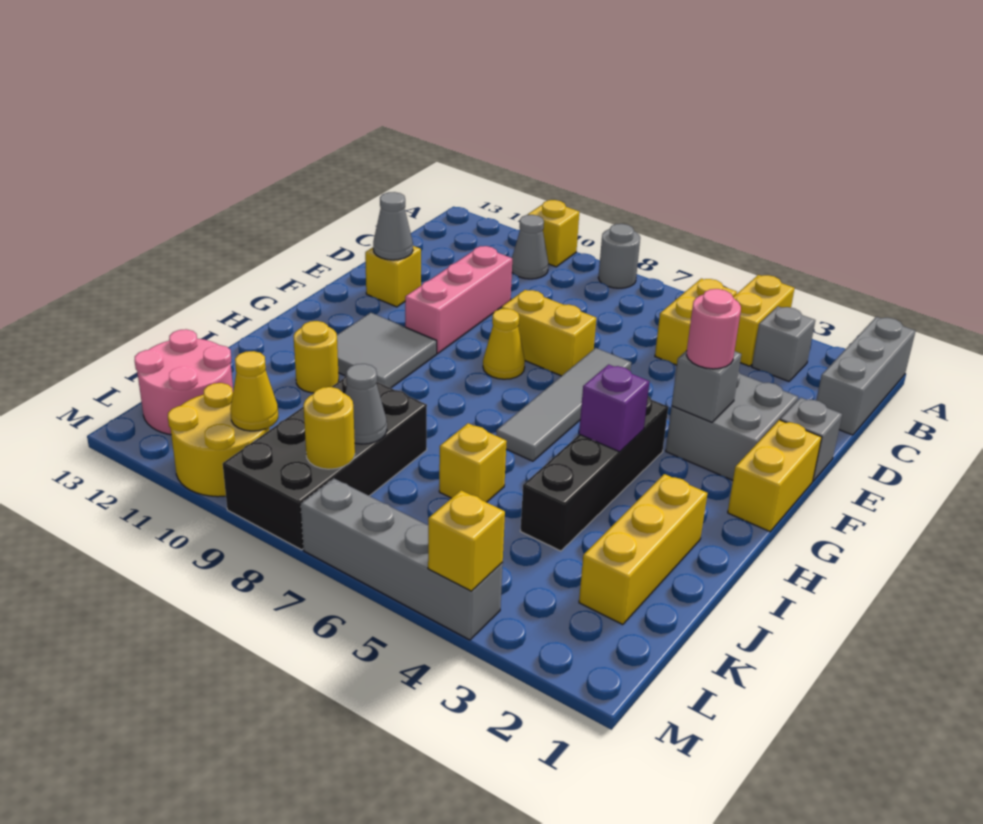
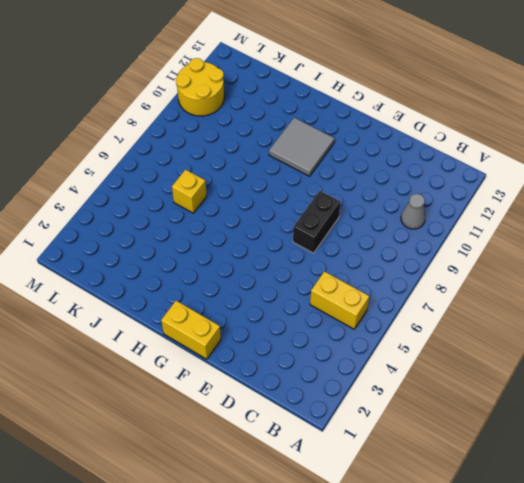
black 1x2 brick [293,191,341,253] -> yellow 1x2 brick [502,290,596,376]
none -> grey 1x3 brick [816,317,916,435]
none -> yellow 1x2 brick [733,275,795,366]
none -> grey 1x1 round brick [598,224,640,288]
none -> yellow 1x1 brick [527,200,579,267]

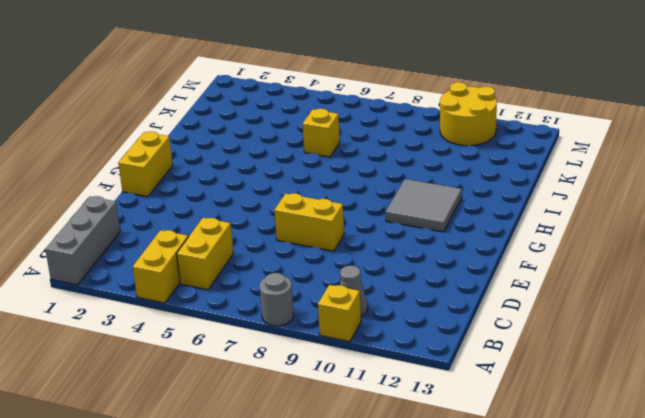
none -> grey 1x1 brick [752,306,815,381]
none -> pink 1x3 brick [405,246,512,353]
none -> grey 1x1 brick [780,398,842,481]
none -> grey 2x2 brick [666,372,798,480]

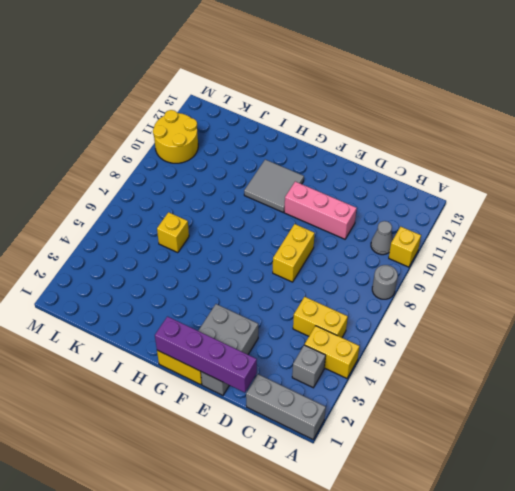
purple 1x4 brick [155,317,257,393] -> none
none -> grey 1x4 tile [496,348,631,461]
none -> yellow 1x1 brick [365,246,421,307]
none -> yellow 1x1 cone [483,309,525,379]
none -> black 1x4 brick [521,396,668,551]

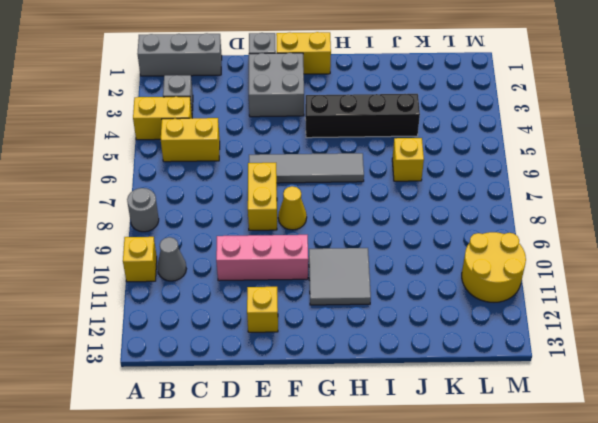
none -> yellow 1x3 brick [579,474,708,625]
none -> yellow 1x1 round brick [293,321,339,393]
none -> black 2x4 brick [223,376,427,550]
none -> pink 2x2 round brick [135,329,233,435]

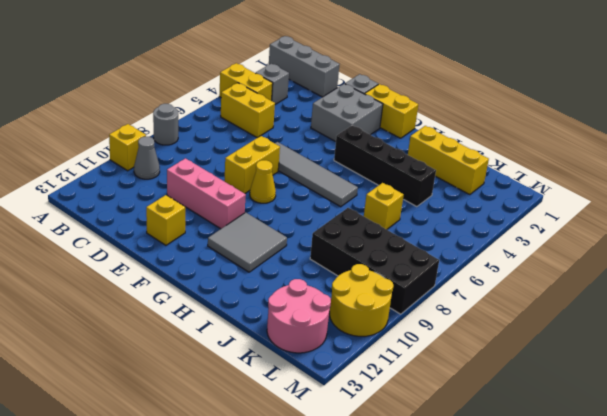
none -> yellow 1x1 round brick [293,321,339,393]
none -> grey 1x4 brick [301,478,503,640]
none -> grey 1x1 cone [373,192,413,260]
none -> grey 1x1 brick [672,351,741,422]

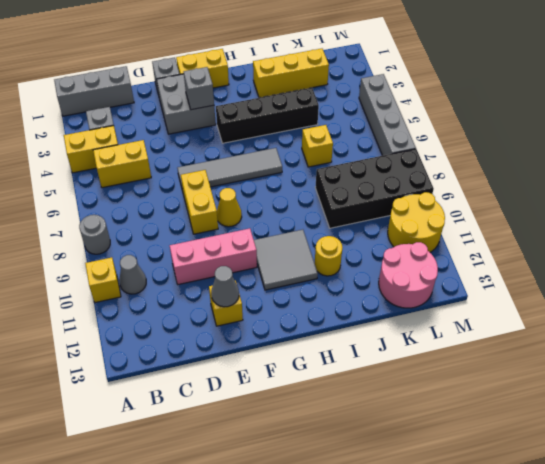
none -> purple 1x1 brick [579,365,650,452]
none -> grey 1x1 cone [345,364,387,444]
none -> yellow 1x1 round brick [303,387,355,469]
none -> yellow 1x1 cone [230,351,278,431]

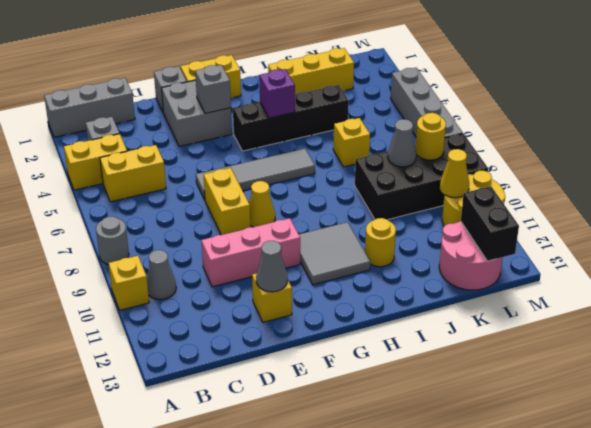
black 1x2 brick [461,186,519,261] -> none
none -> yellow 1x1 brick [428,490,505,591]
none -> pink 1x1 round brick [686,289,741,369]

